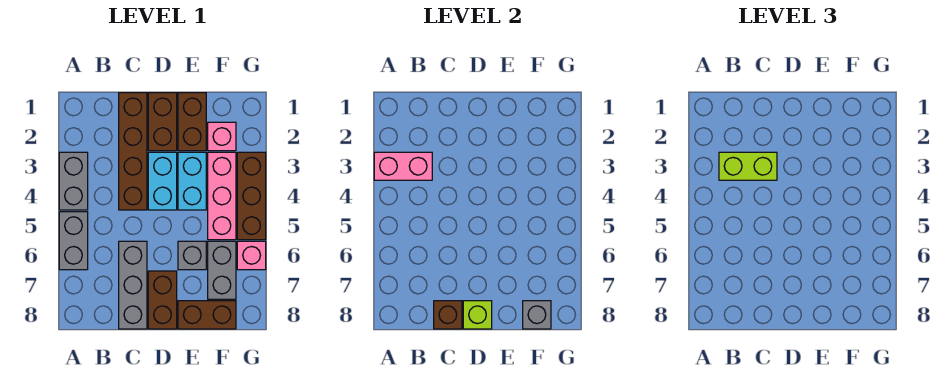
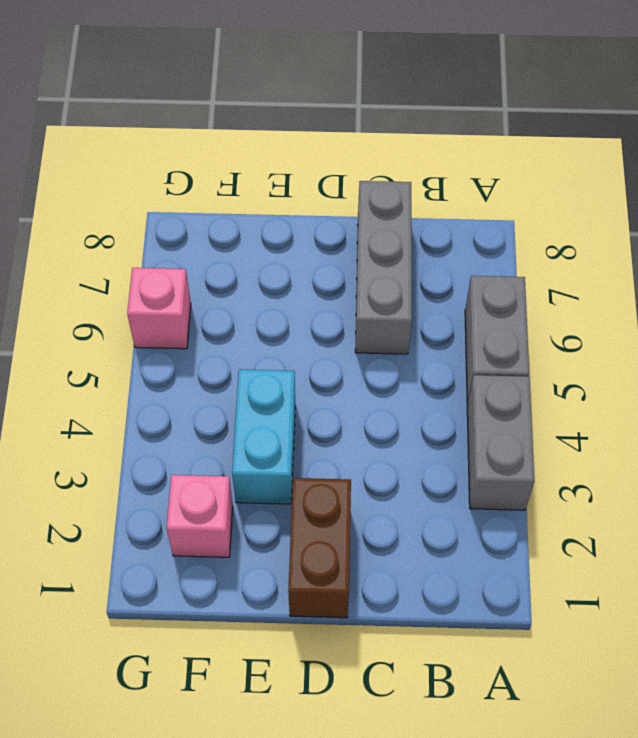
none -> brown 1x4 brick [119,93,147,210]
none -> cyan 1x2 brick [148,152,177,210]
none -> brown 1x2 brick [148,271,177,329]

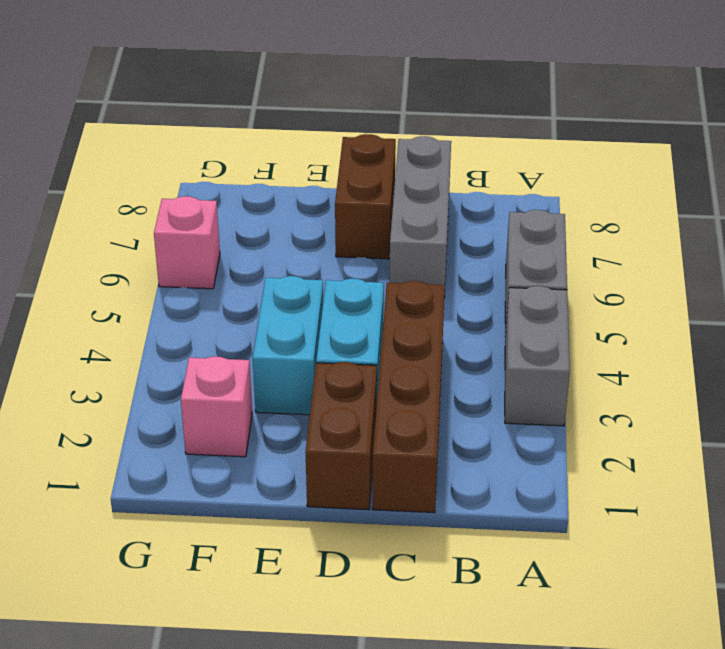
none -> brown 1x2 brick [178,93,206,151]
none -> grey 1x1 brick [178,241,206,270]
none -> brown 1x2 brick [178,301,236,329]

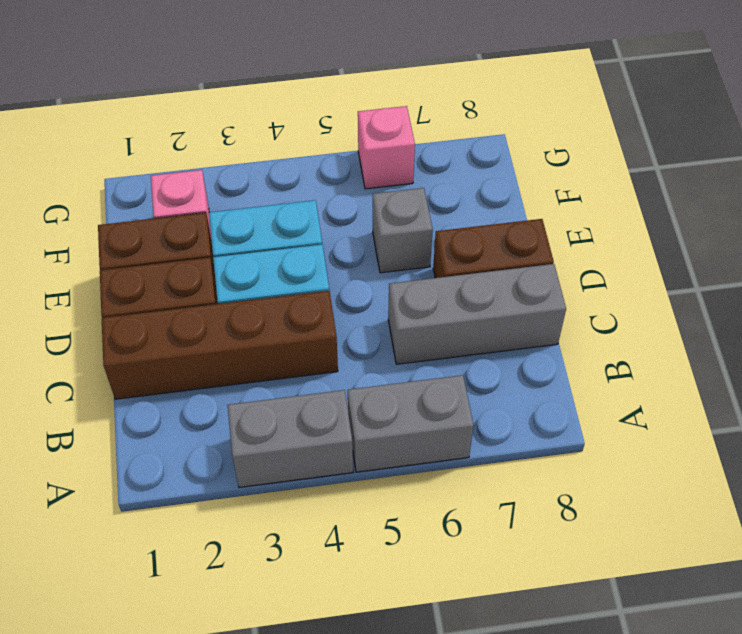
none -> brown 1x2 brick [178,301,236,329]
none -> pink 1x3 brick [208,152,236,240]
none -> grey 1x2 brick [208,241,236,299]

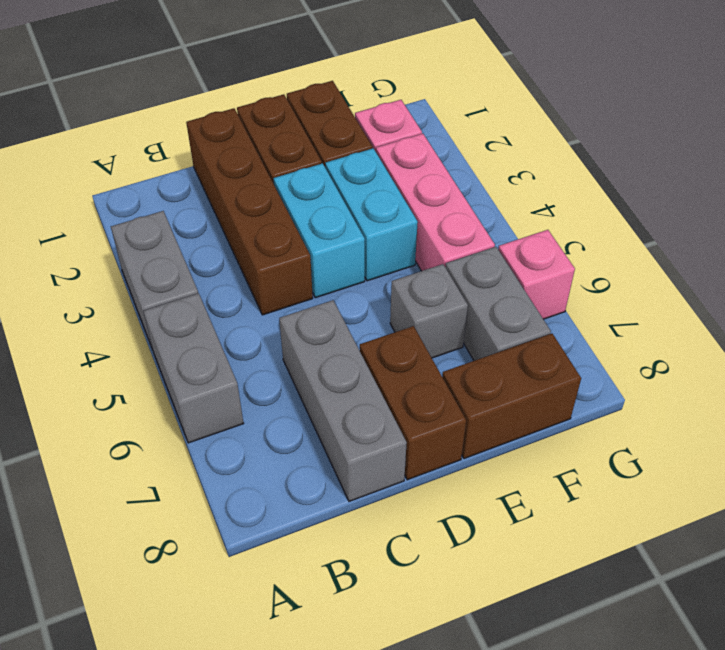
none -> brown 1x3 brick [237,152,266,240]
none -> pink 1x2 brick [374,152,432,180]
none -> brown 1x1 brick [434,301,462,329]

